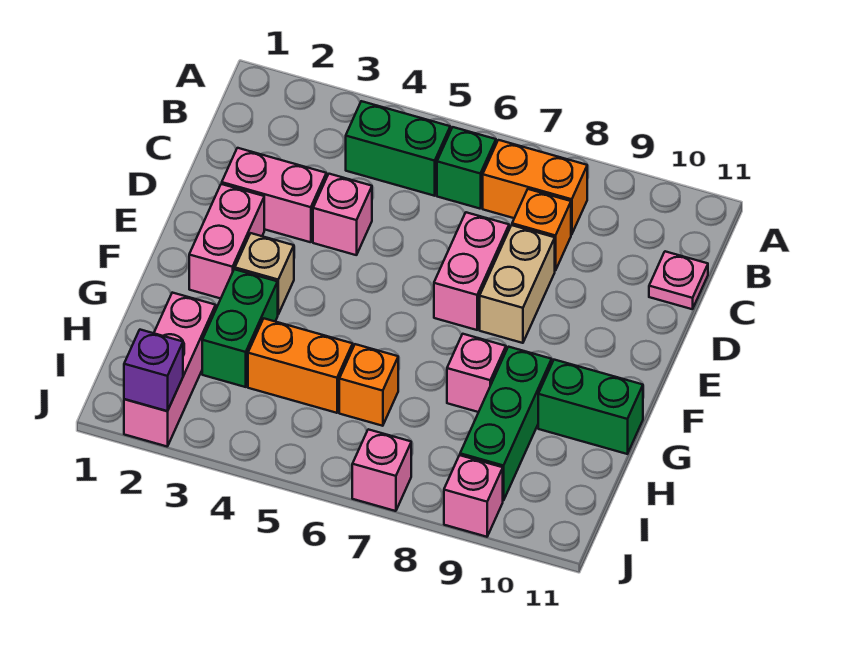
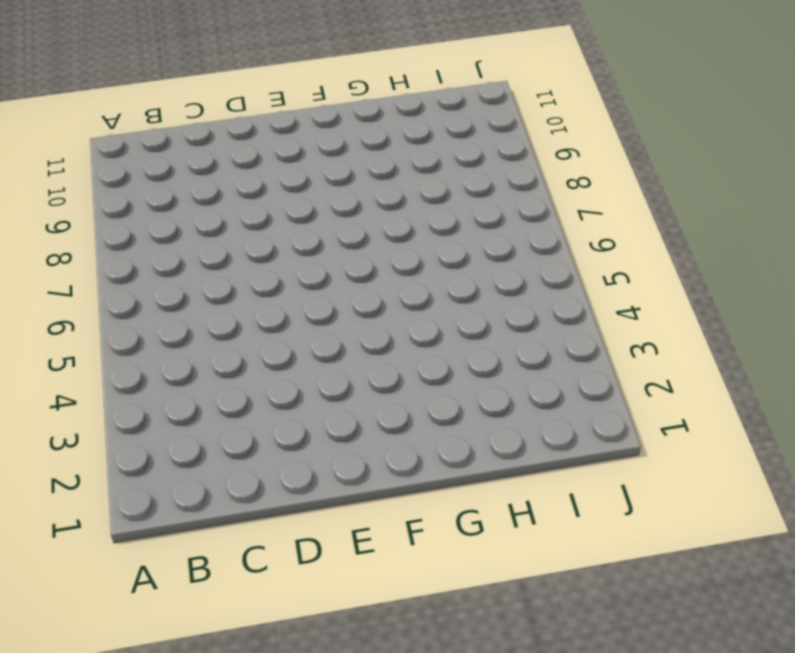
none -> green 1x2 brick [346,101,450,196]
none -> green 1x1 brick [437,127,496,209]
none -> orange 1x2 brick [483,140,587,234]

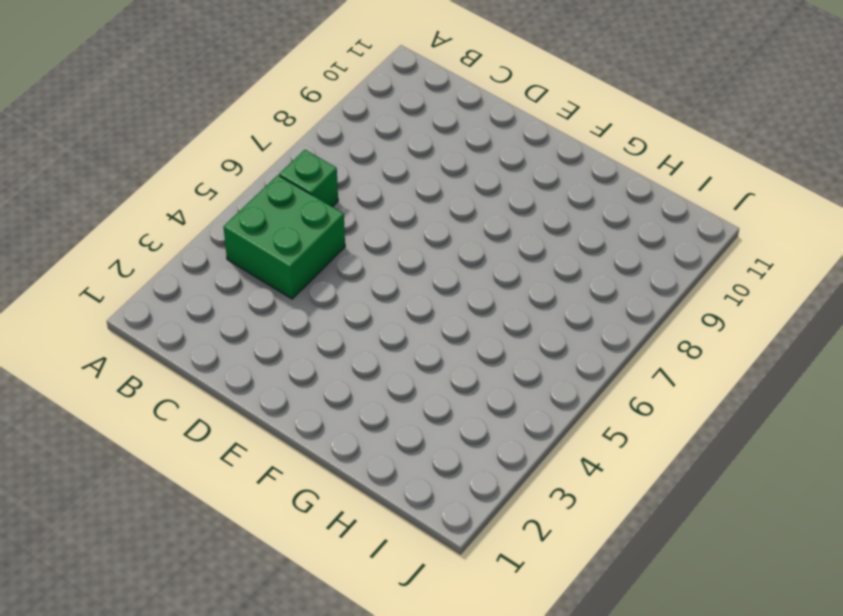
green 2x2 brick [223,175,345,299] -> green 1x2 brick [346,101,450,196]
none -> orange 1x2 brick [483,140,587,234]
none -> orange 1x1 brick [512,189,571,271]
none -> pink 1x1 plate [649,251,708,309]

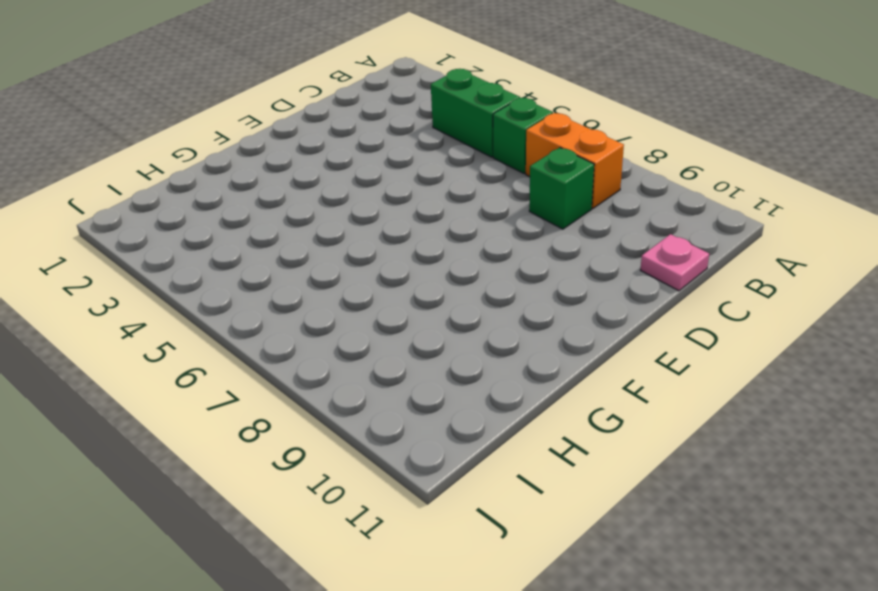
green 1x1 brick [529,147,594,229] -> orange 1x1 brick [512,189,571,271]
none -> pink 1x2 brick [222,148,326,242]
none -> pink 1x1 brick [313,174,372,255]
none -> pink 1x2 brick [434,212,509,330]

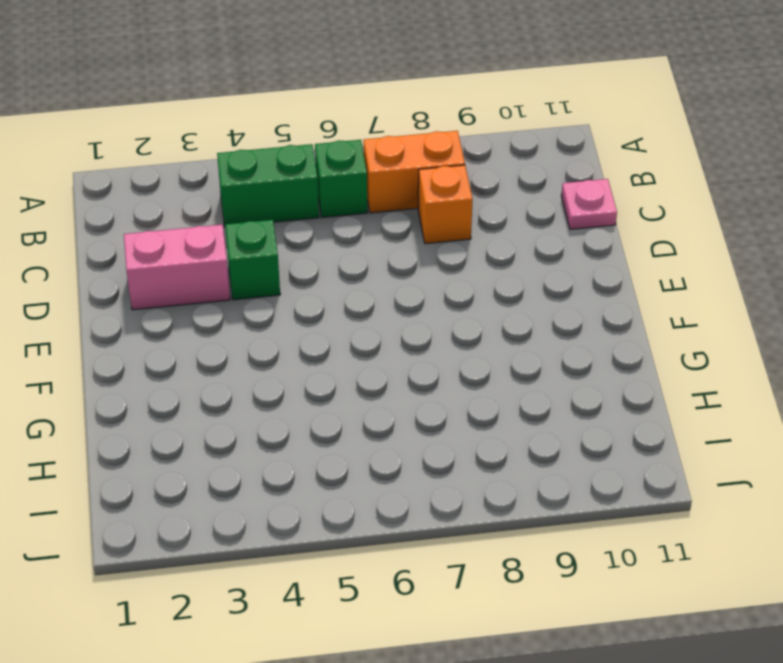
green 1x1 brick [225,220,280,300] -> pink 1x1 brick [313,174,372,255]
none -> pink 1x2 brick [434,212,509,330]
none -> tan 1x2 brick [480,225,555,343]
none -> pink 1x2 brick [189,184,264,299]

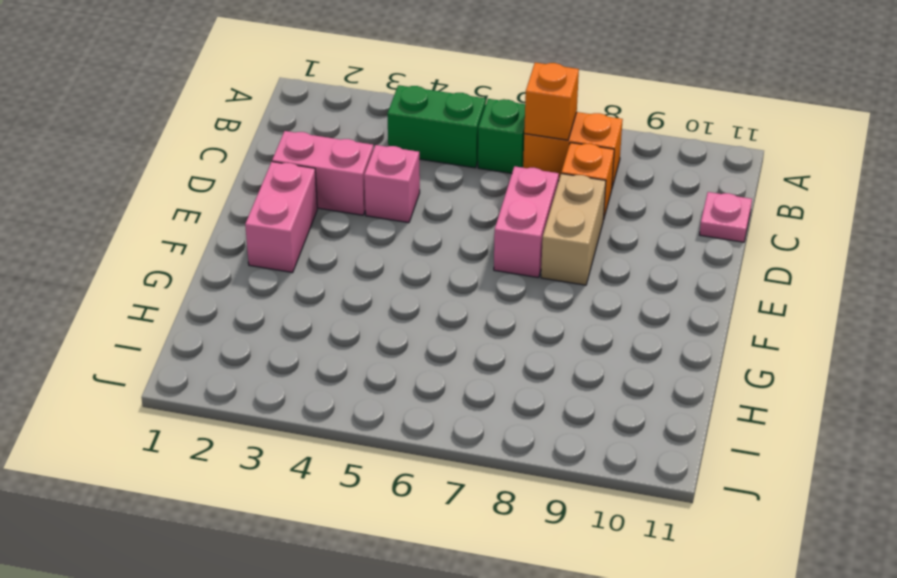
orange 1x1 brick [524,63,579,140] -> orange 1x1 brick moved to [339,344,398,426]
none -> tan 1x1 brick [235,233,294,314]
none -> green 1x2 brick [202,269,278,387]
none -> pink 1x1 brick [447,334,506,412]

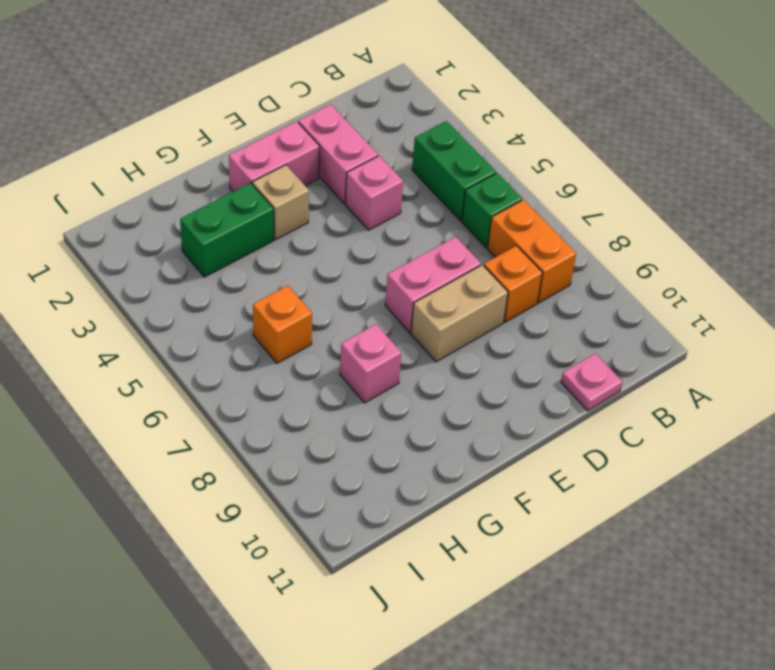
none -> green 1x3 brick [460,347,552,501]
none -> green 1x2 brick [538,360,643,454]
none -> pink 1x3 brick [124,293,216,446]

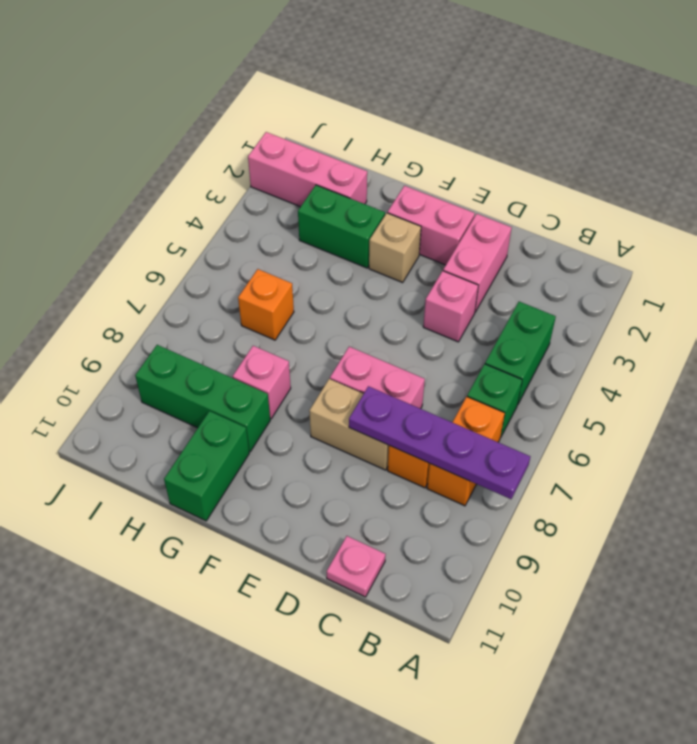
purple 1x4 plate [349,386,530,499] -> none
none -> orange 1x2 brick [248,319,353,413]
none -> pink 1x1 brick [352,429,411,511]
none -> pink 1x1 brick [444,455,503,537]

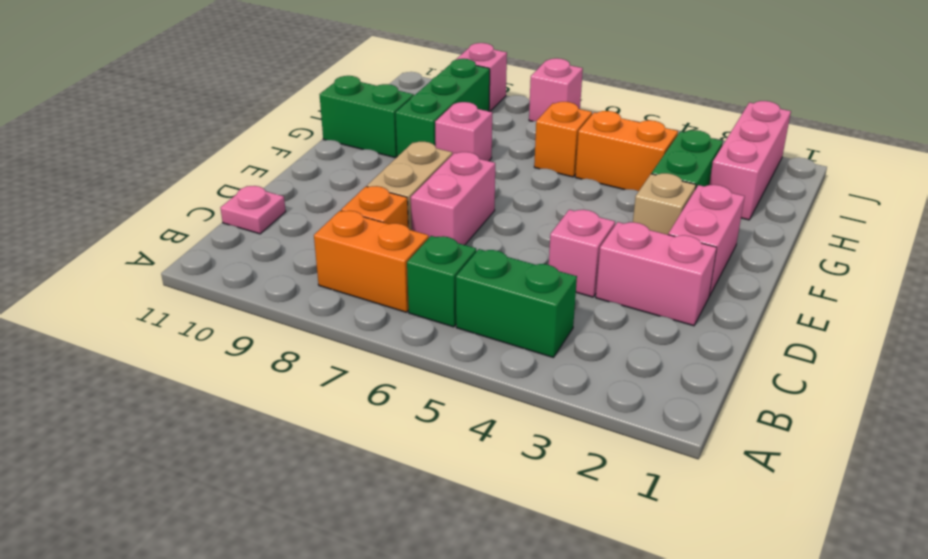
none -> purple 1x1 brick [124,330,183,411]

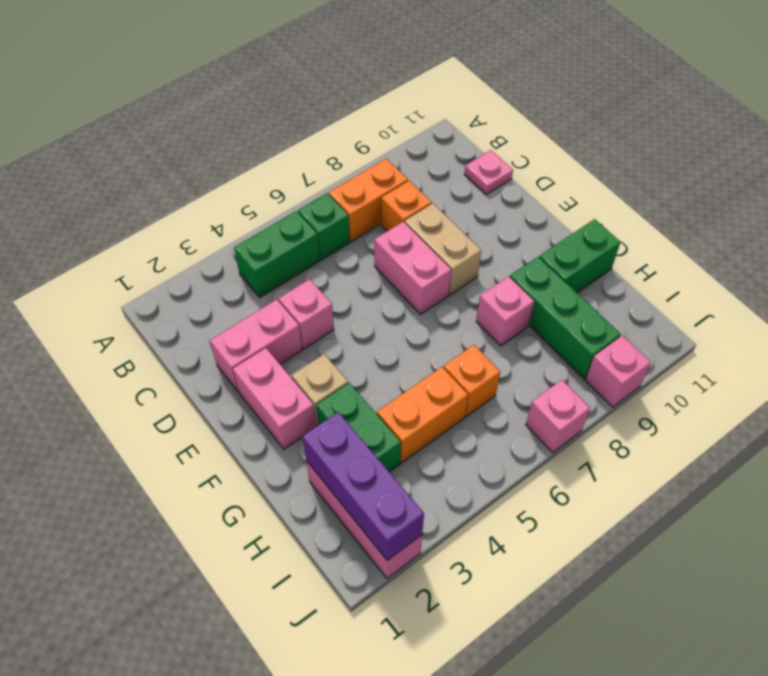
purple 1x3 brick [303,412,424,560] -> purple 1x1 brick [124,330,183,411]

